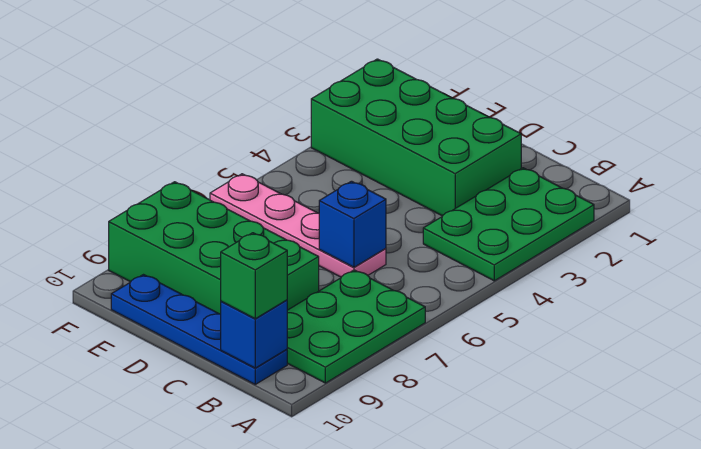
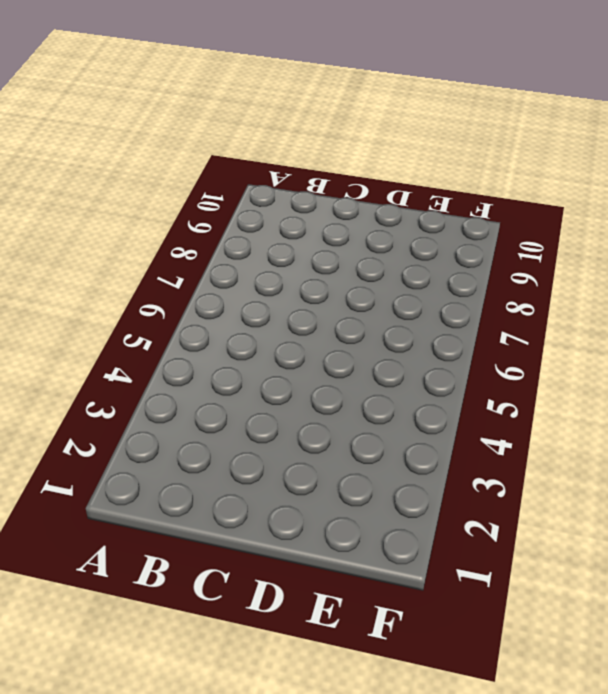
none -> green 2x3 plate [423,168,594,281]
none -> green 2x3 plate [287,270,425,383]

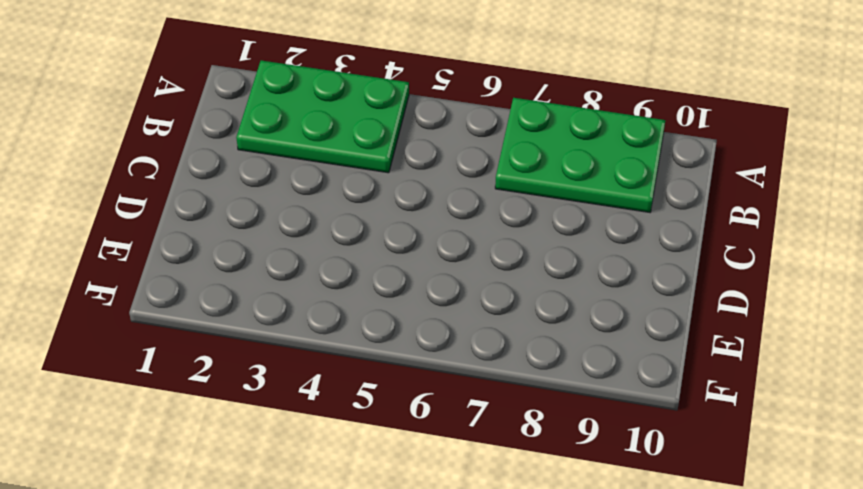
none -> blue 1x4 plate [111,275,287,384]
none -> green 2x4 brick [311,59,521,216]

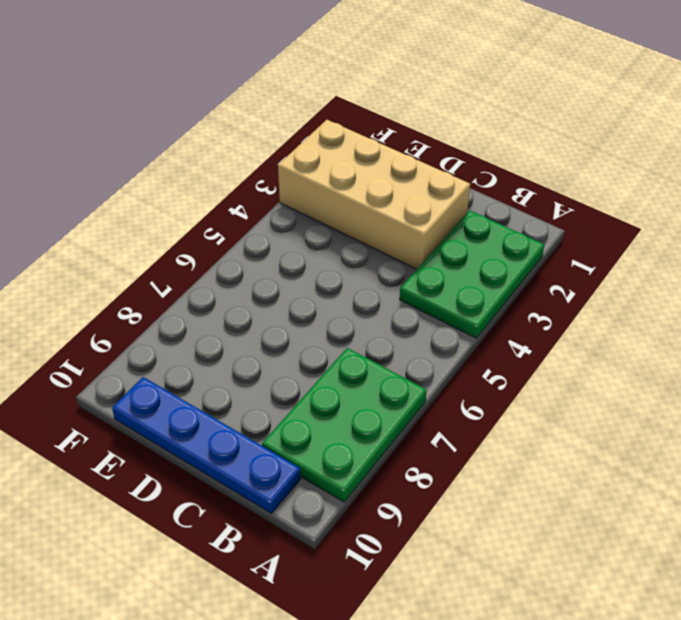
tan 2x4 brick [278,120,470,269] -> green 2x4 brick [311,59,521,216]
none -> pink 1x4 plate [210,174,386,277]
none -> green 2x4 brick [109,182,319,314]

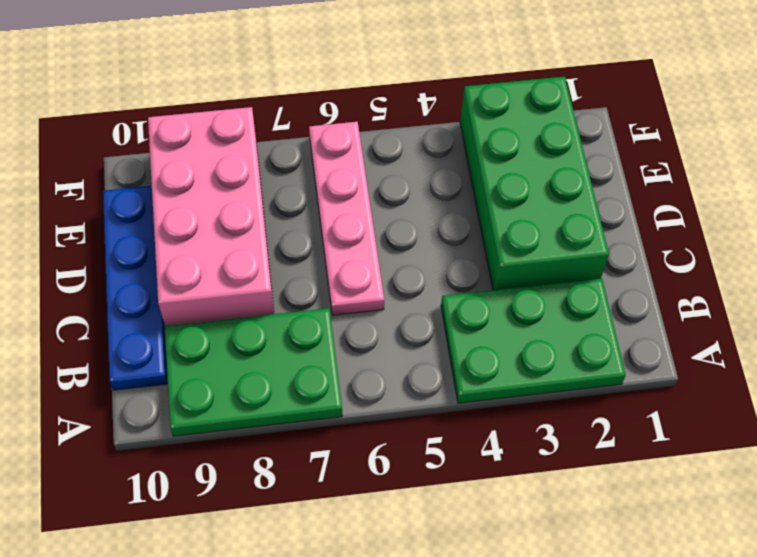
pink 2x4 brick [148,107,274,326] -> green 2x4 brick [109,182,319,314]
none -> blue 1x1 brick [221,300,287,368]
none -> blue 1x1 brick [319,181,386,267]

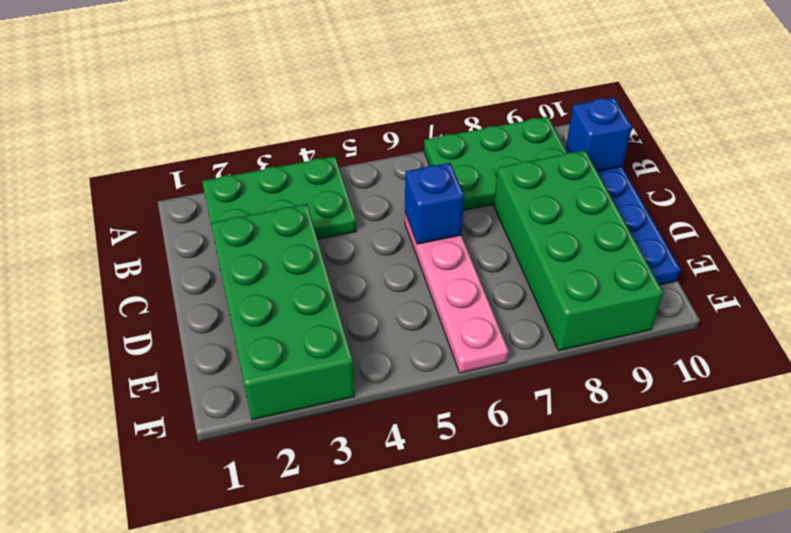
none -> green 1x1 brick [221,233,287,319]

